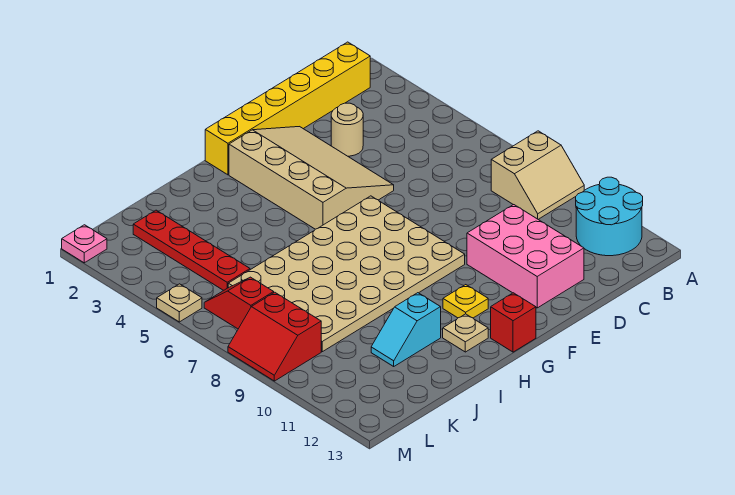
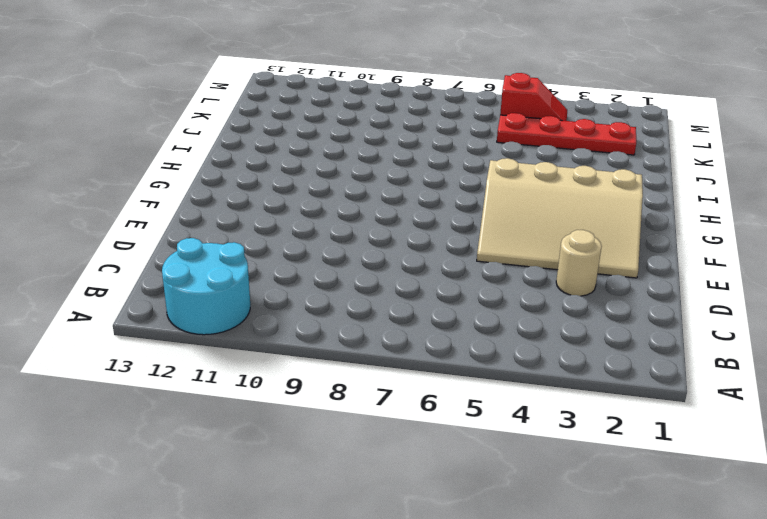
red 1x2 slope [500,73,567,121] -> red 1x2 slope moved to [204,277,274,329]
none -> tan 2x2 slope [491,131,584,219]
none -> yellow 1x6 brick [205,42,370,175]
none -> pink 2x3 brick [467,205,584,308]

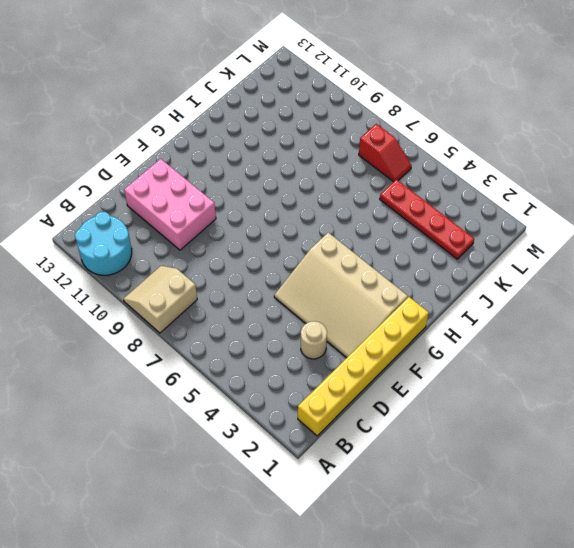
none -> tan 4x6 plate [228,196,465,352]
none -> yellow 1x1 plate [443,285,488,318]
none -> red 1x1 brick [491,293,536,352]

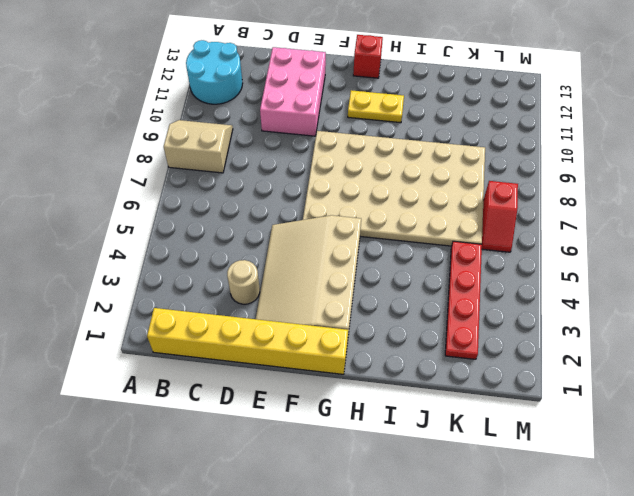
yellow 1x2 plate [348,90,404,123] -> yellow 1x1 plate [443,285,488,318]
none -> tan 1x1 plate [443,314,488,352]
none -> cyan 1x2 slope [371,293,441,366]
none -> red 2x2 slope [228,292,321,381]

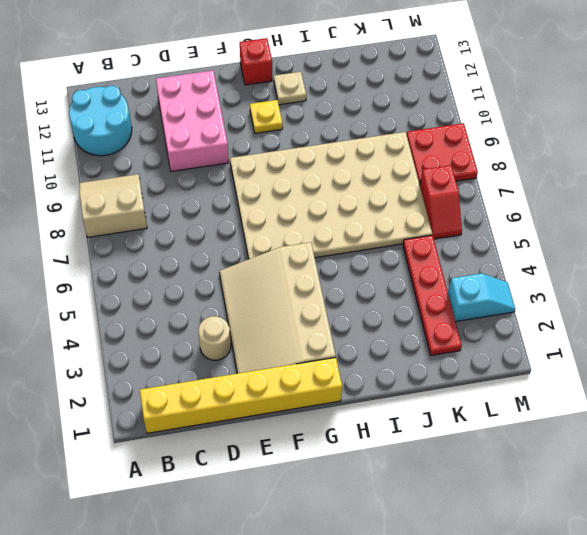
cyan 1x2 slope [448,273,515,322] -> cyan 1x2 slope moved to [371,293,441,366]
red 2x2 plate [407,123,478,184] -> red 2x2 slope [228,292,321,381]
none -> pink 1x1 plate [62,225,107,263]
none -> tan 1x1 plate [157,284,202,322]

